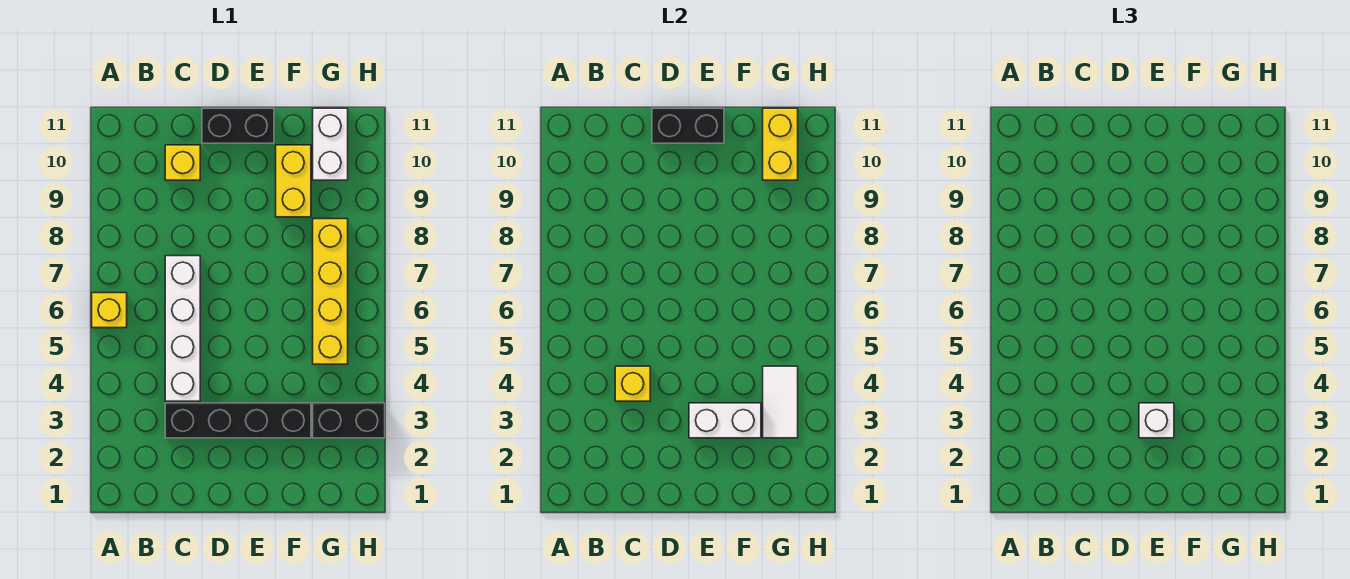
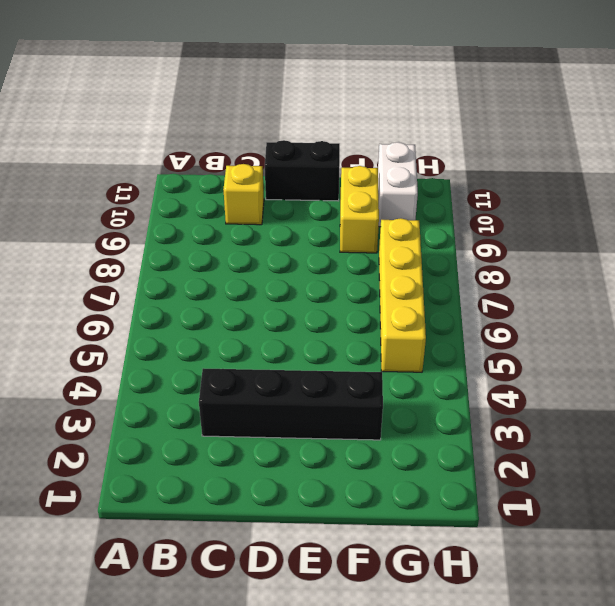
none -> yellow 1x1 brick [92,293,127,328]
none -> white 1x4 brick [165,256,200,401]
none -> black 1x2 brick [313,403,385,438]

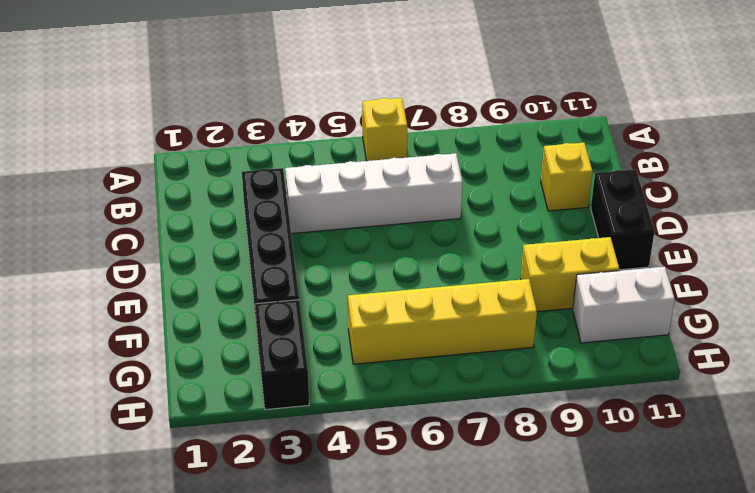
none -> yellow 1x1 brick [615,366,650,401]
none -> black 1x2 brick [652,108,724,143]
none -> white 1x2 brick [689,403,761,438]

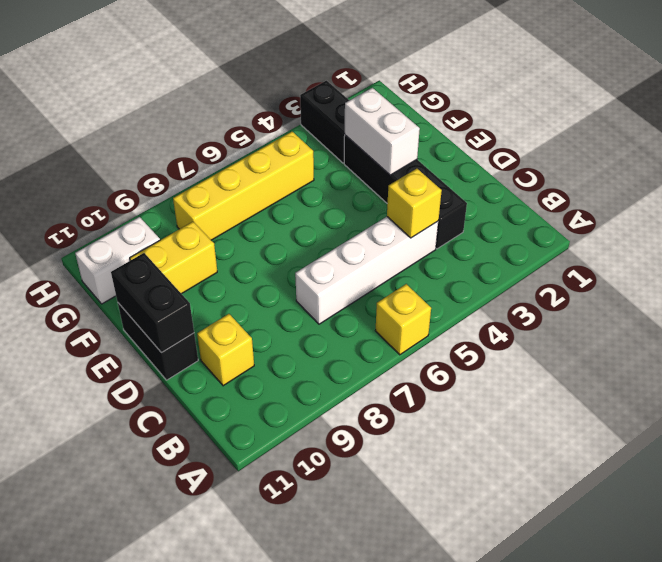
none -> white 1x2 tile [763,366,798,438]
none -> yellow 1x2 brick [763,108,798,180]
none -> white 1x1 brick [1139,403,1174,438]

